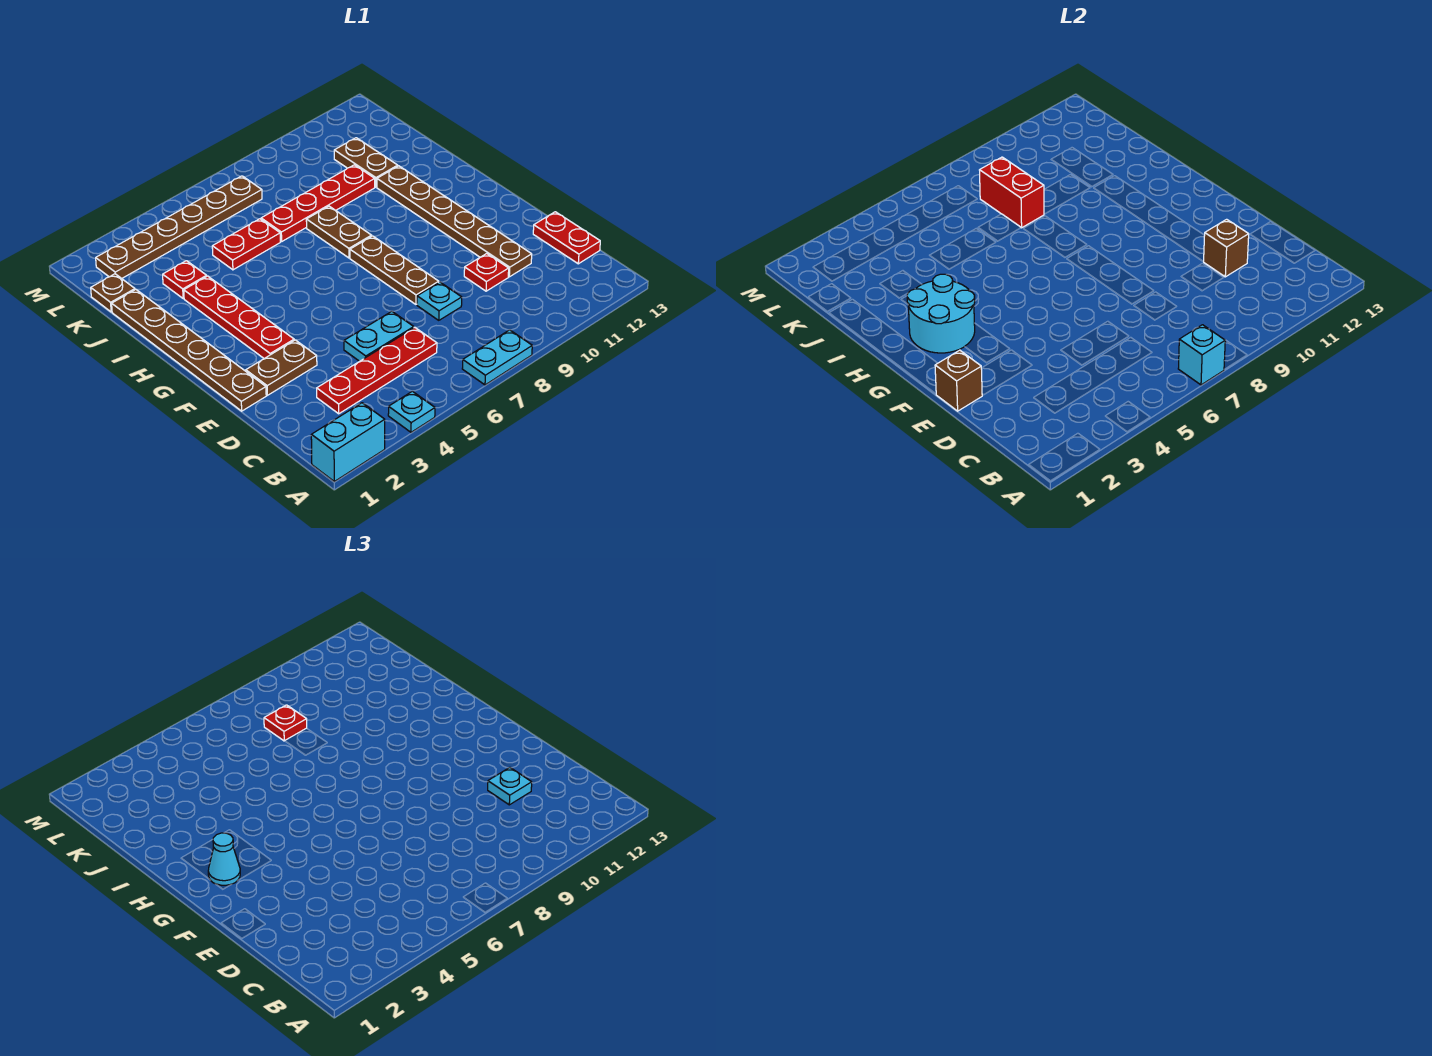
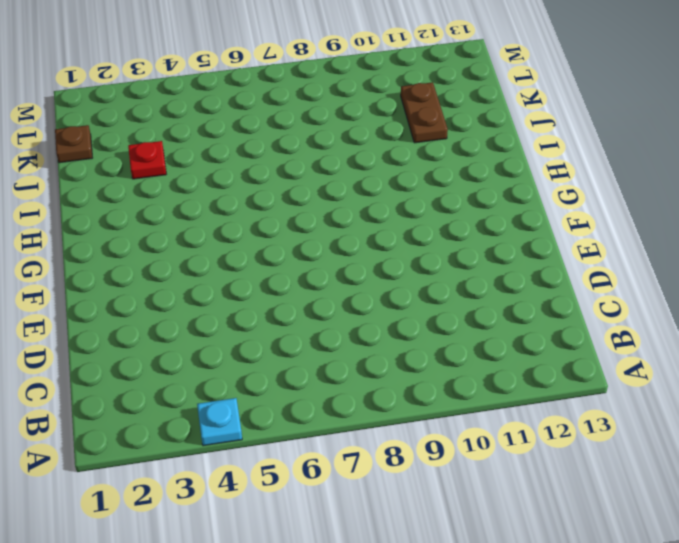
none -> cyan 1x2 brick [311,403,385,481]
none -> cyan 1x2 plate [462,330,532,385]
none -> red 1x4 plate [317,328,437,414]

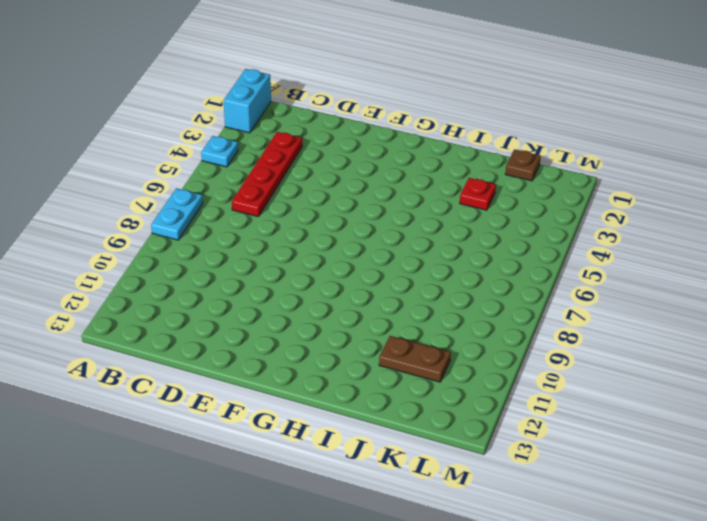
none -> red 1x2 plate [533,212,600,264]
none -> cyan 1x2 plate [344,311,414,361]
none -> cyan 1x1 plate [417,282,462,320]

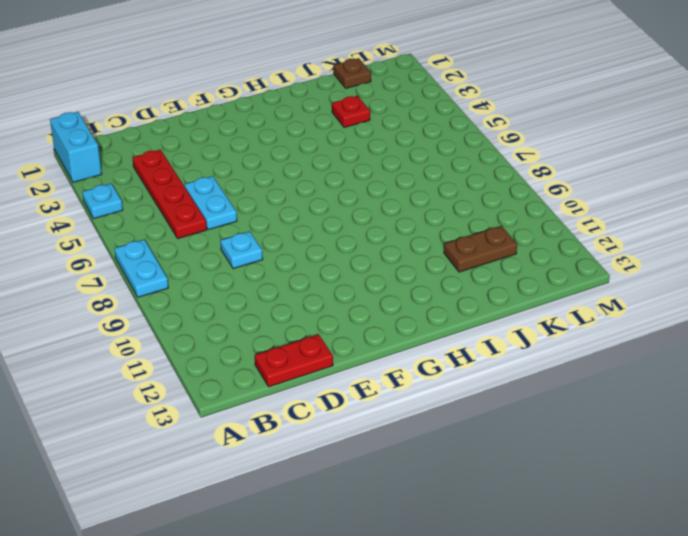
none -> red 1x1 plate [464,254,509,291]
none -> brown 1x6 plate [377,166,532,277]
none -> brown 1x6 plate [112,289,266,411]

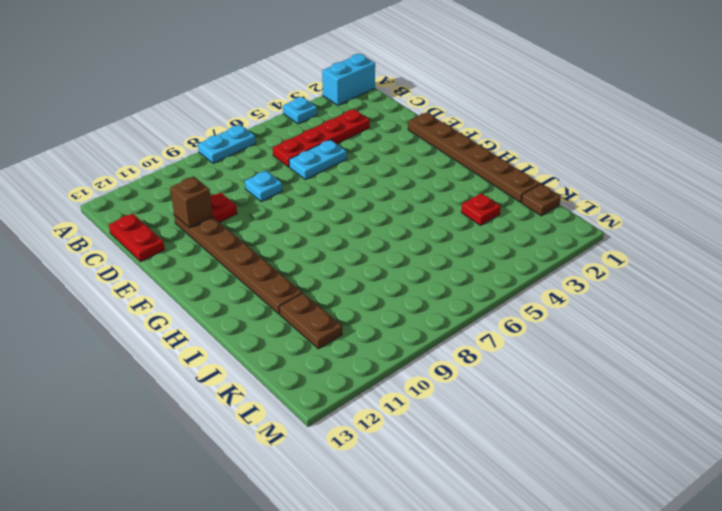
none -> brown 1x2 plate [246,340,317,395]
none -> brown 1x3 plate [350,236,439,304]
none -> red 1x4 plate [184,276,294,358]

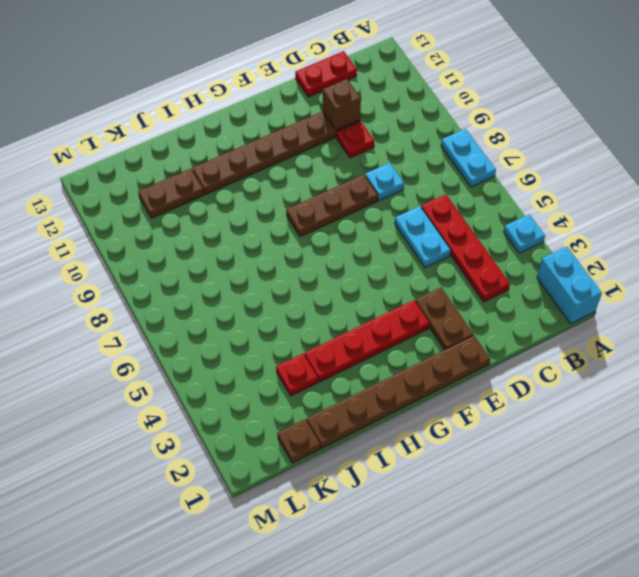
none -> brown 1x2 plate [306,206,372,258]
none -> red 1x2 plate [212,219,280,270]
none -> red 1x4 plate [261,165,375,241]

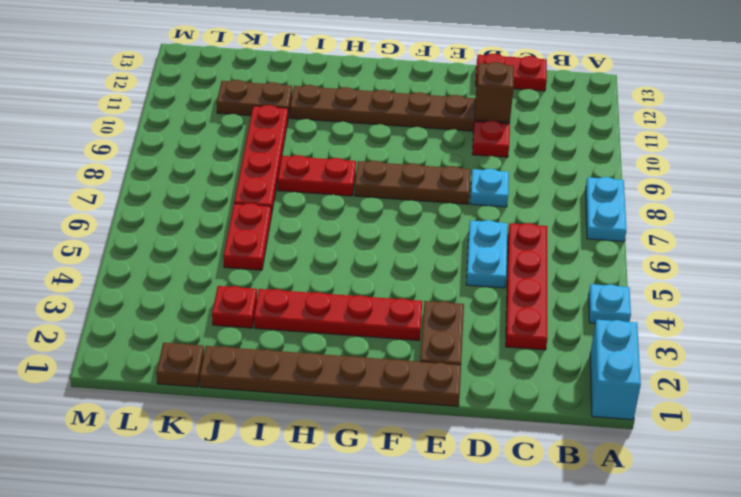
red 1x2 plate [278,155,356,196] -> brown 1x2 plate [306,206,372,258]
none -> brown 1x6 plate [96,176,262,278]
none -> cyan 1x1 brick [1178,325,1225,385]
none -> brown 1x1 brick [935,350,982,411]

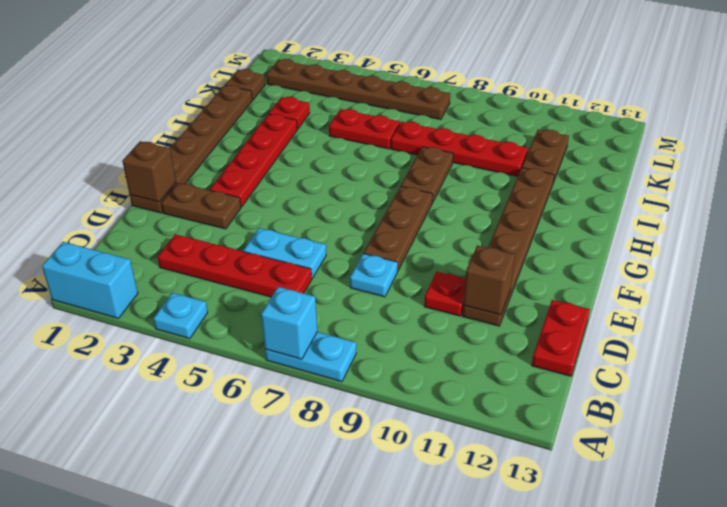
none -> cyan 2x2 round brick [907,274,975,353]
none -> red 1x2 brick [980,157,1044,228]
none -> cyan 1x1 plate [488,768,532,805]

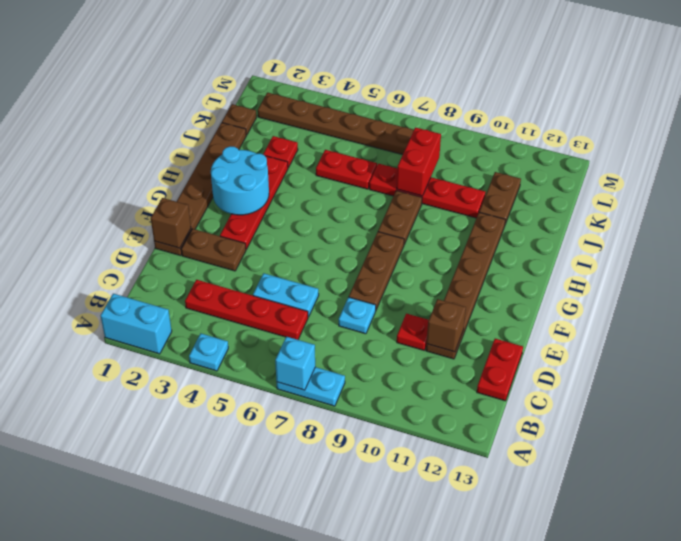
none -> cyan 1x1 plate [488,768,532,805]
none -> cyan 1x1 cone [208,833,240,885]
none -> red 1x1 plate [264,705,307,741]

